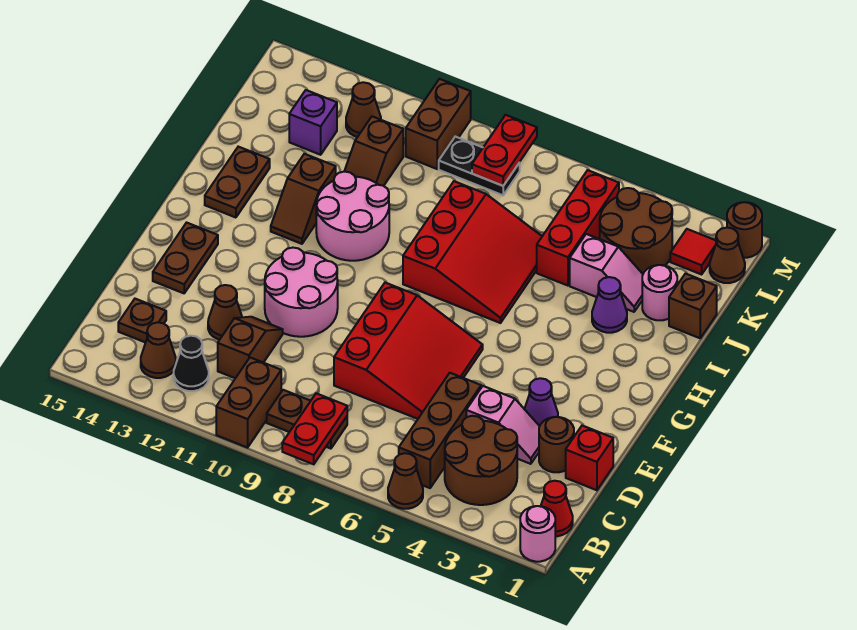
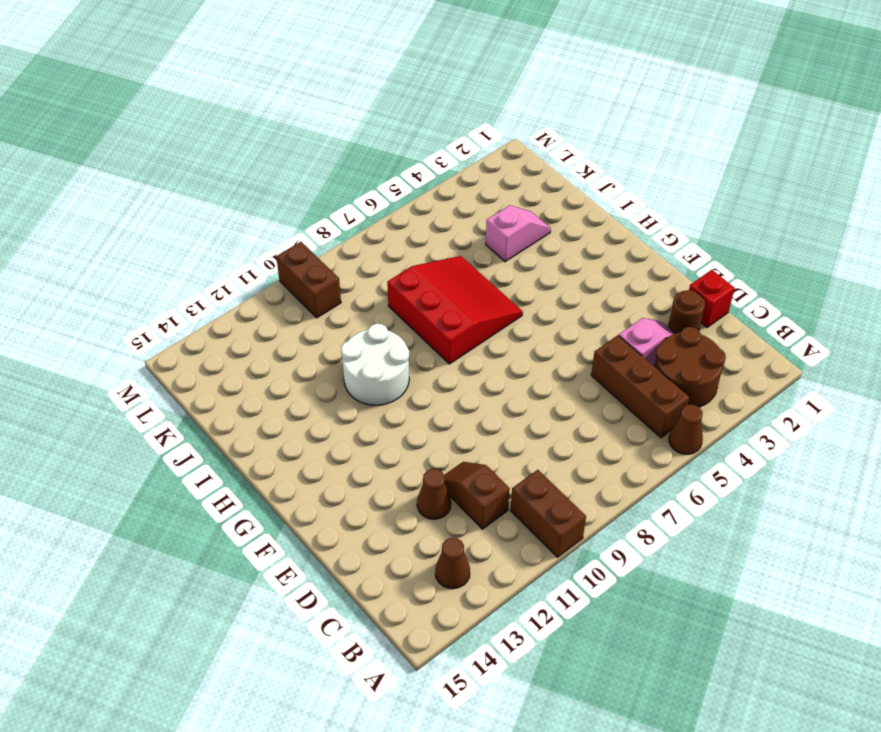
white 2x2 round brick [341,324,409,405] -> pink 2x2 round brick [316,172,389,261]
none -> pink 1x1 round brick [520,506,555,562]
none -> red 1x1 cone [541,481,573,536]
none -> brown 1x2 plate [267,390,347,449]
none -> black 1x1 cone [174,336,209,391]

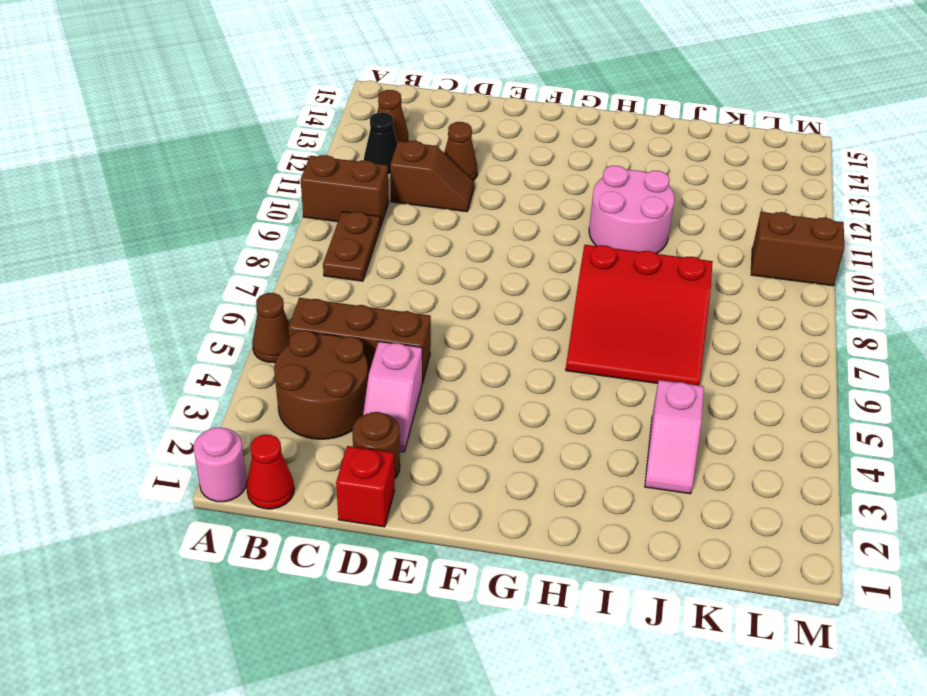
none -> brown 1x1 plate [118,299,166,343]
none -> red 3x3 slope [334,283,483,419]
none -> purple 1x1 cone [525,378,558,426]
none -> pink 2x2 round brick [265,248,338,337]

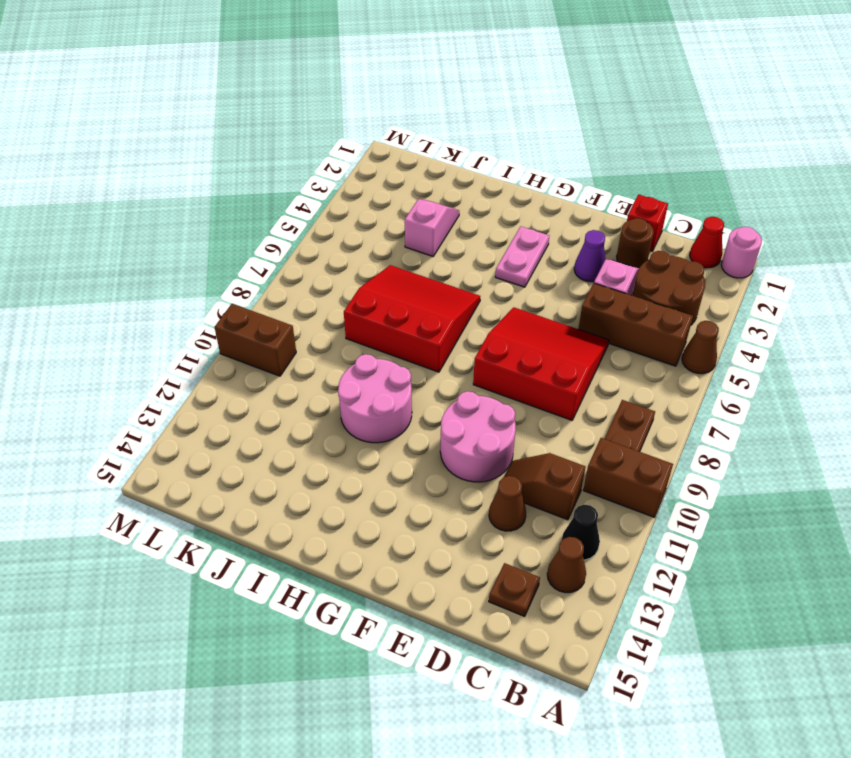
pink 1x2 plate [495,226,549,287] -> none
none -> brown 1x2 plate [153,223,218,293]
none -> brown 1x2 slope [271,154,336,244]
none -> brown 1x2 plate [205,147,270,218]
none -> purple 1x1 cone [592,277,627,333]

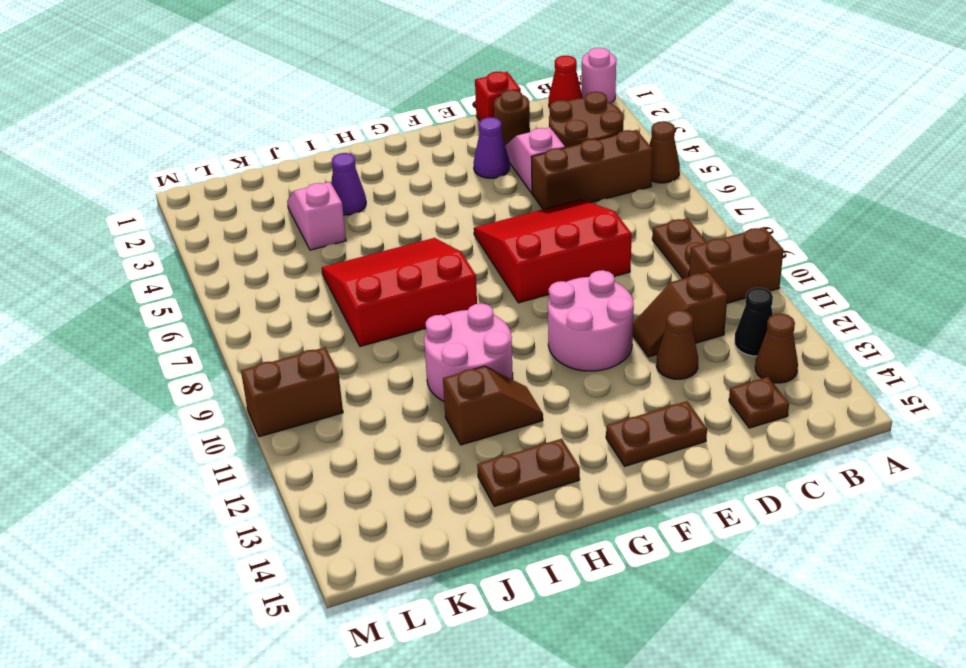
none -> brown 1x1 brick [669,274,717,338]
none -> pink 1x1 round brick [642,265,677,320]
none -> red 1x3 brick [537,170,619,286]
none -> brown 1x2 slope [344,116,403,186]

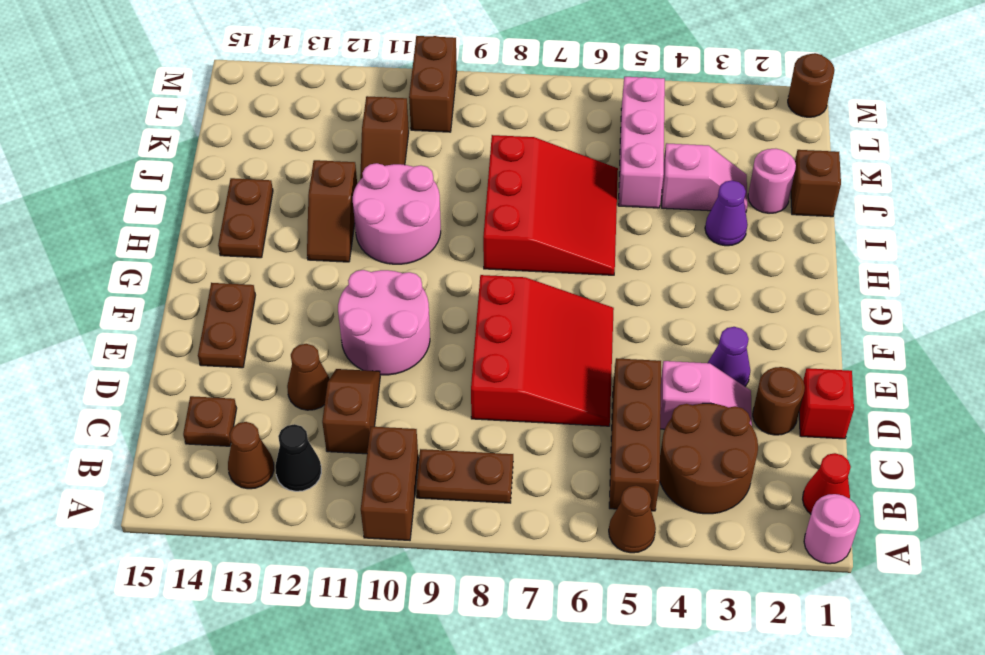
pink 1x3 brick [618,77,665,208] -> red 1x3 brick [537,170,619,286]
none -> brown 2x2 round brick [600,188,672,274]
none -> purple 1x1 brick [289,90,337,155]
none -> brown 1x1 cone [710,228,745,283]
none -> red 1x1 tile [670,229,716,274]

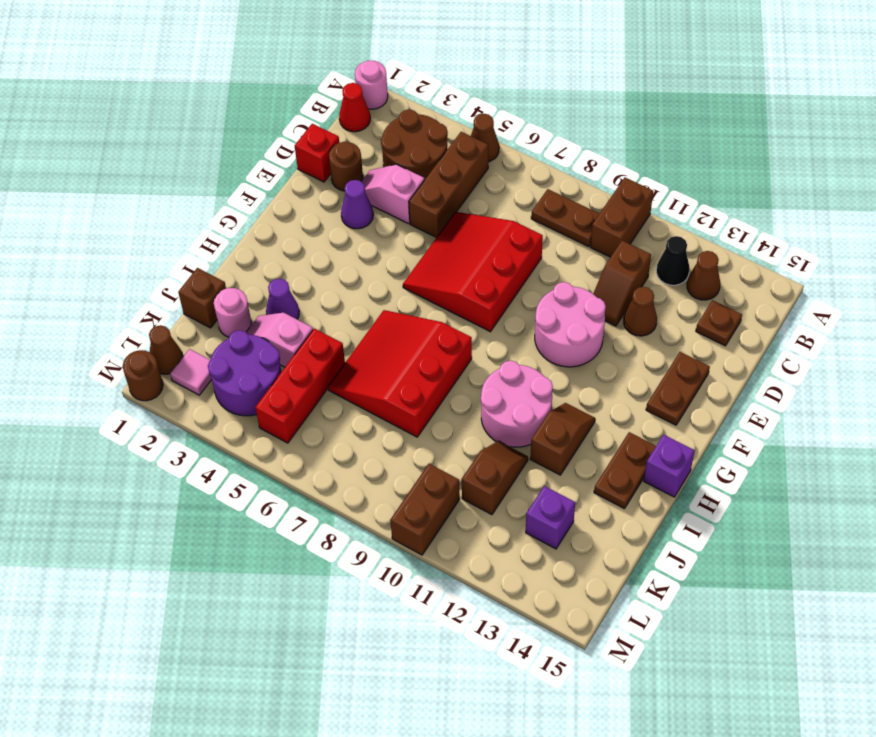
purple 1x1 brick [644,435,695,497] -> none
purple 2x2 round brick [208,330,281,416] -> brown 2x2 round brick [600,188,672,274]
pink 1x1 tile [170,349,212,395] -> red 1x1 tile [670,229,716,274]
none -> black 1x2 plate [439,137,520,195]
none -> brown 1x1 cone [346,82,381,137]
none -> red 1x2 plate [282,393,347,464]
none -> red 1x2 plate [472,115,537,186]

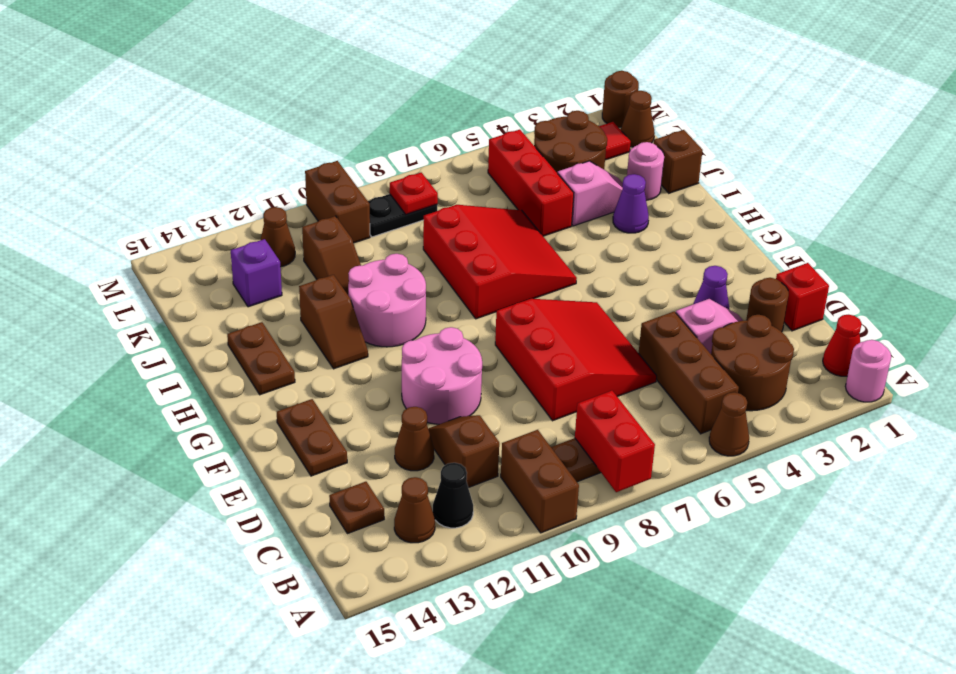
red 1x2 brick [575,391,655,492] -> red 1x2 plate [282,393,347,464]
red 1x1 plate [390,173,438,214] -> red 1x2 plate [472,115,537,186]

